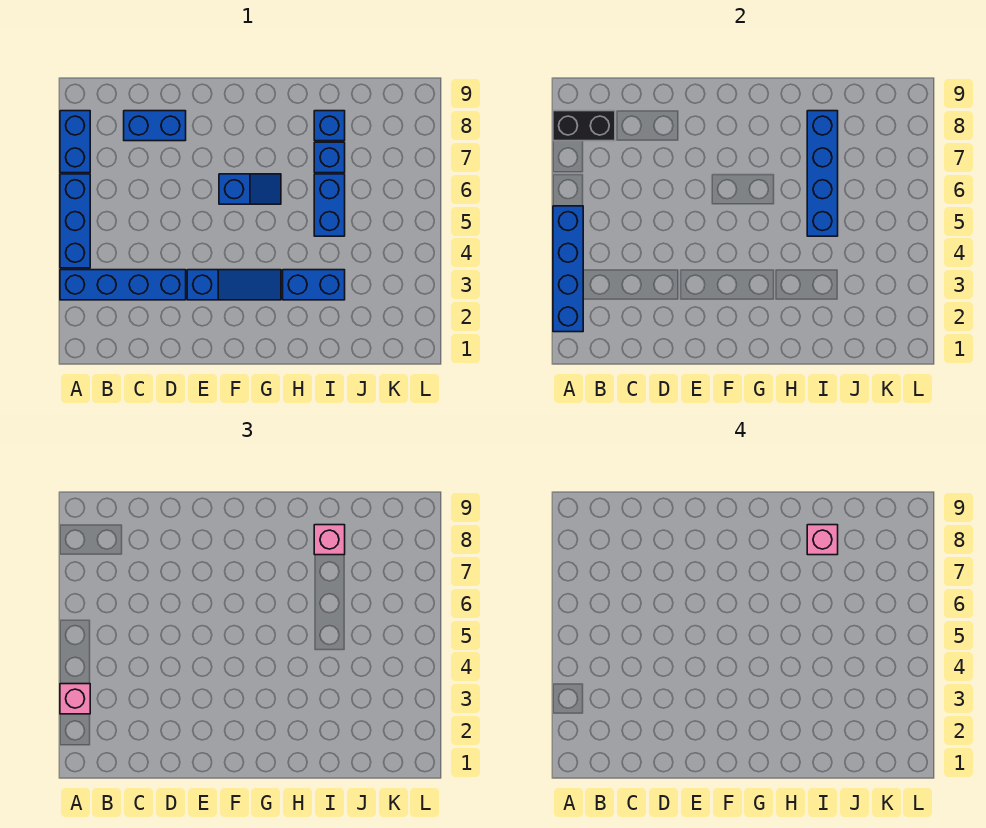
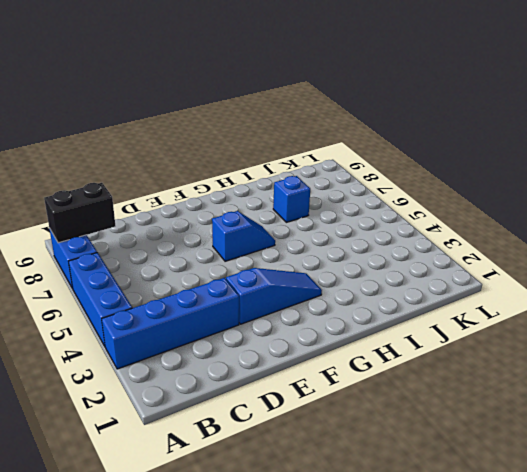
none -> blue 1x2 brick [124,111,186,141]
none -> blue 1x2 brick [283,270,345,300]
none -> blue 1x2 brick [314,174,345,236]

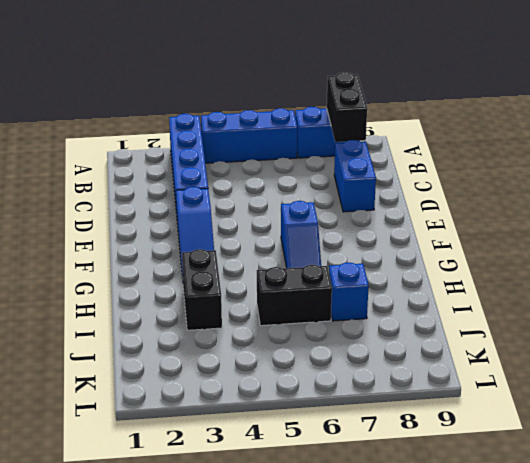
black 1x2 brick [182,249,222,330] -> blue 1x2 brick [283,270,345,300]
black 1x2 brick [257,265,332,326] -> blue 1x2 brick [314,174,345,236]
none -> blue 1x1 brick [314,111,345,141]
none -> blue 1x4 brick [553,206,583,332]
none -> blue 1x4 brick [807,111,838,236]

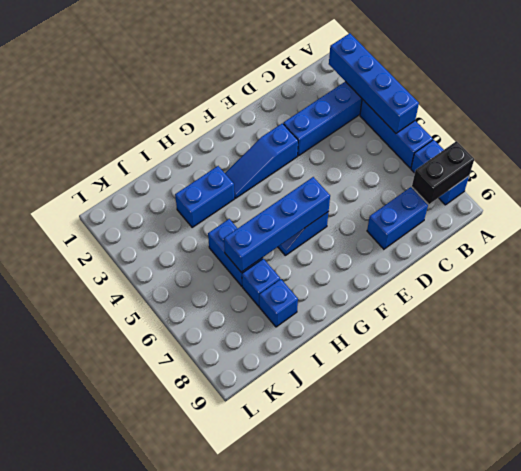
blue 1x4 brick [224,177,330,272] -> blue 1x4 brick turned to [807,111,838,236]
none -> pink 1x1 brick [60,684,90,714]
none -> pink 1x1 brick [314,525,345,555]
none -> pink 1x1 brick [807,525,838,555]

